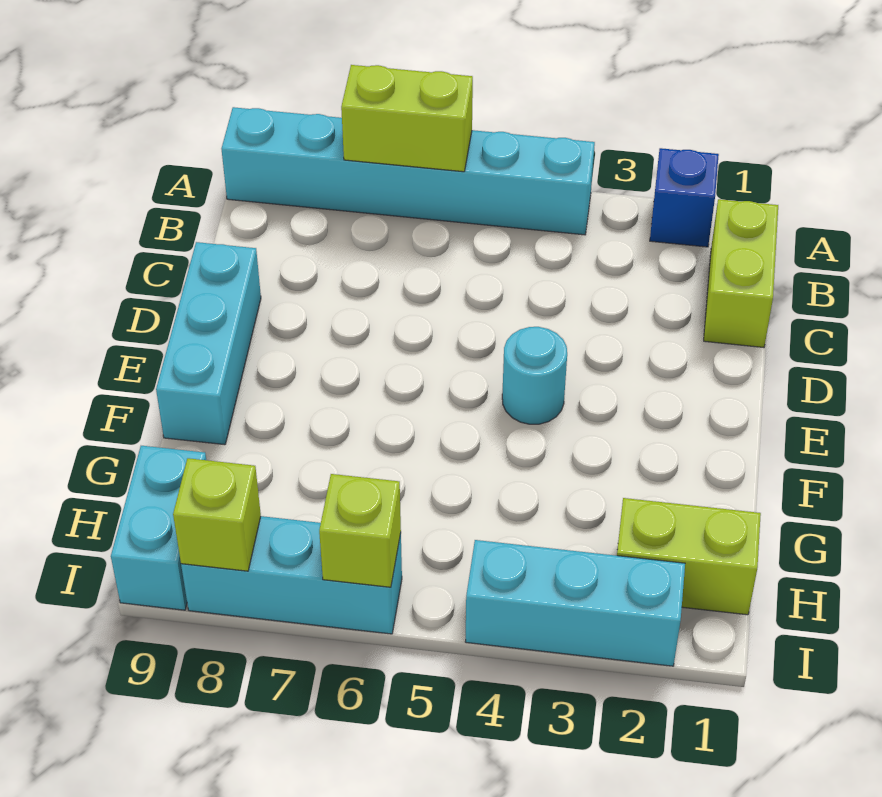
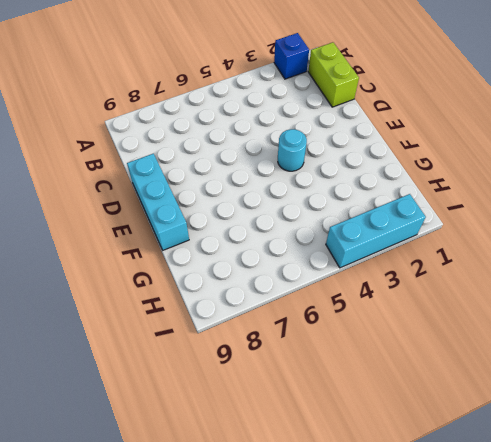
none -> cyan 1x6 brick [222,107,595,235]
none -> lime 1x2 brick [617,498,761,615]
none -> cyan 1x2 brick [111,446,206,610]

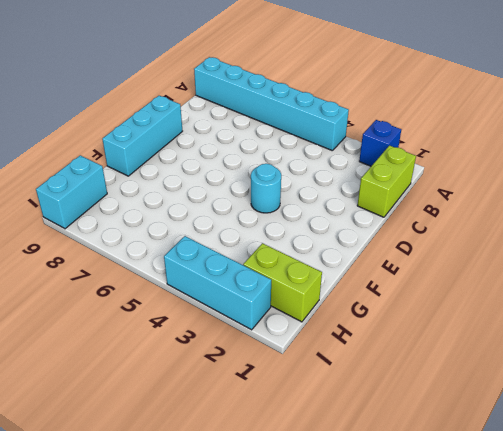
none -> cyan 1x3 brick [181,516,402,634]
none -> lime 1x2 brick [341,65,473,172]
none -> lime 1x1 brick [319,474,401,587]

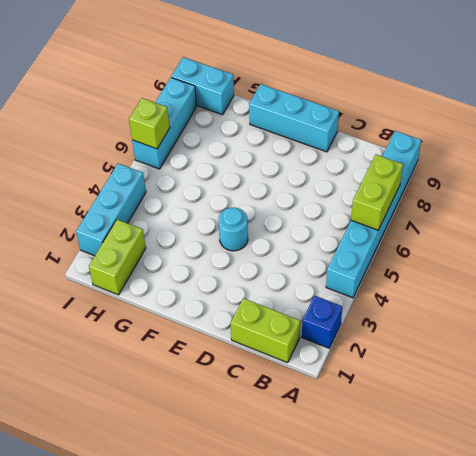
none -> lime 1x1 brick [173,458,261,571]

